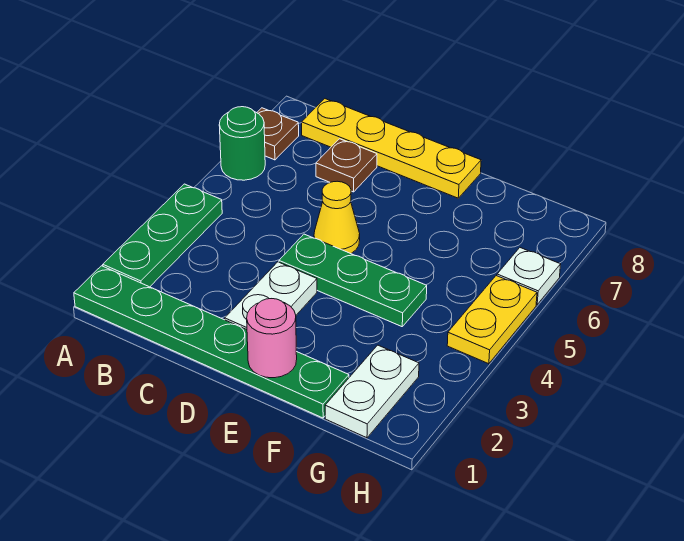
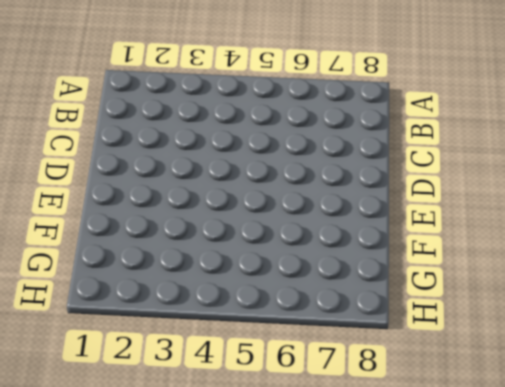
none -> green 1x6 plate [74,266,349,418]
none -> green 1x3 plate [103,184,222,287]
none -> green 1x1 round brick [219,107,265,180]

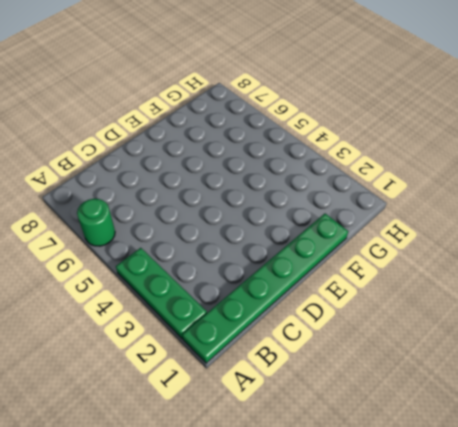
none -> brown 1x1 plate [257,108,299,160]
none -> yellow 1x4 plate [302,99,481,198]
none -> brown 1x1 plate [316,139,377,192]

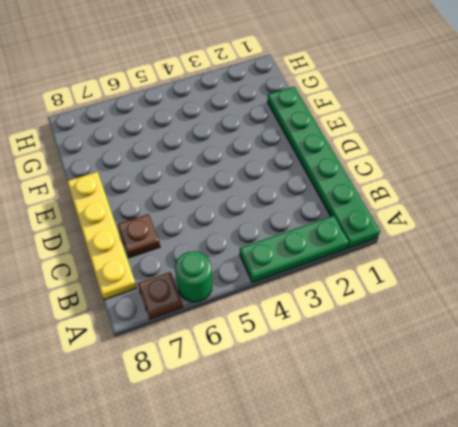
none -> white 1x2 plate [225,262,317,330]
none -> green 1x3 plate [279,234,427,327]
none -> yellow 1x1 cone [314,181,360,254]

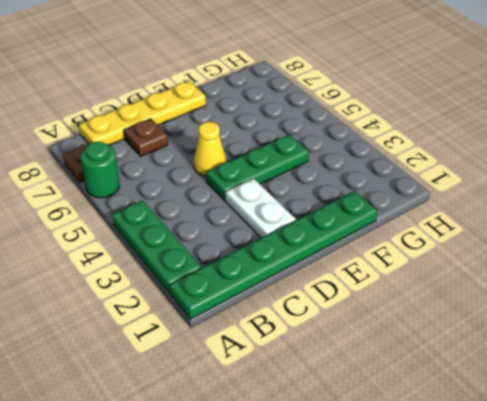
none -> white 1x2 plate [325,345,419,438]
none -> yellow 1x2 plate [447,276,537,364]
none -> white 1x1 plate [497,248,561,305]

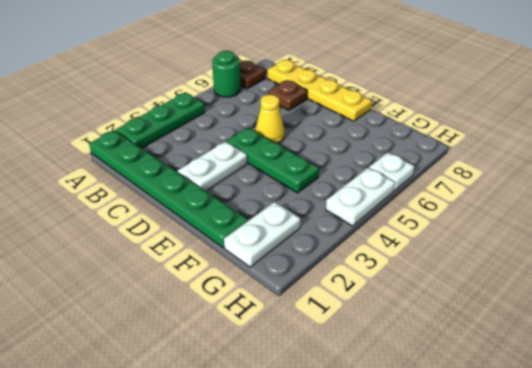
white 1x2 plate [326,167,395,226] -> yellow 1x2 plate [447,276,537,364]
none -> pink 1x1 round brick [247,299,297,378]

